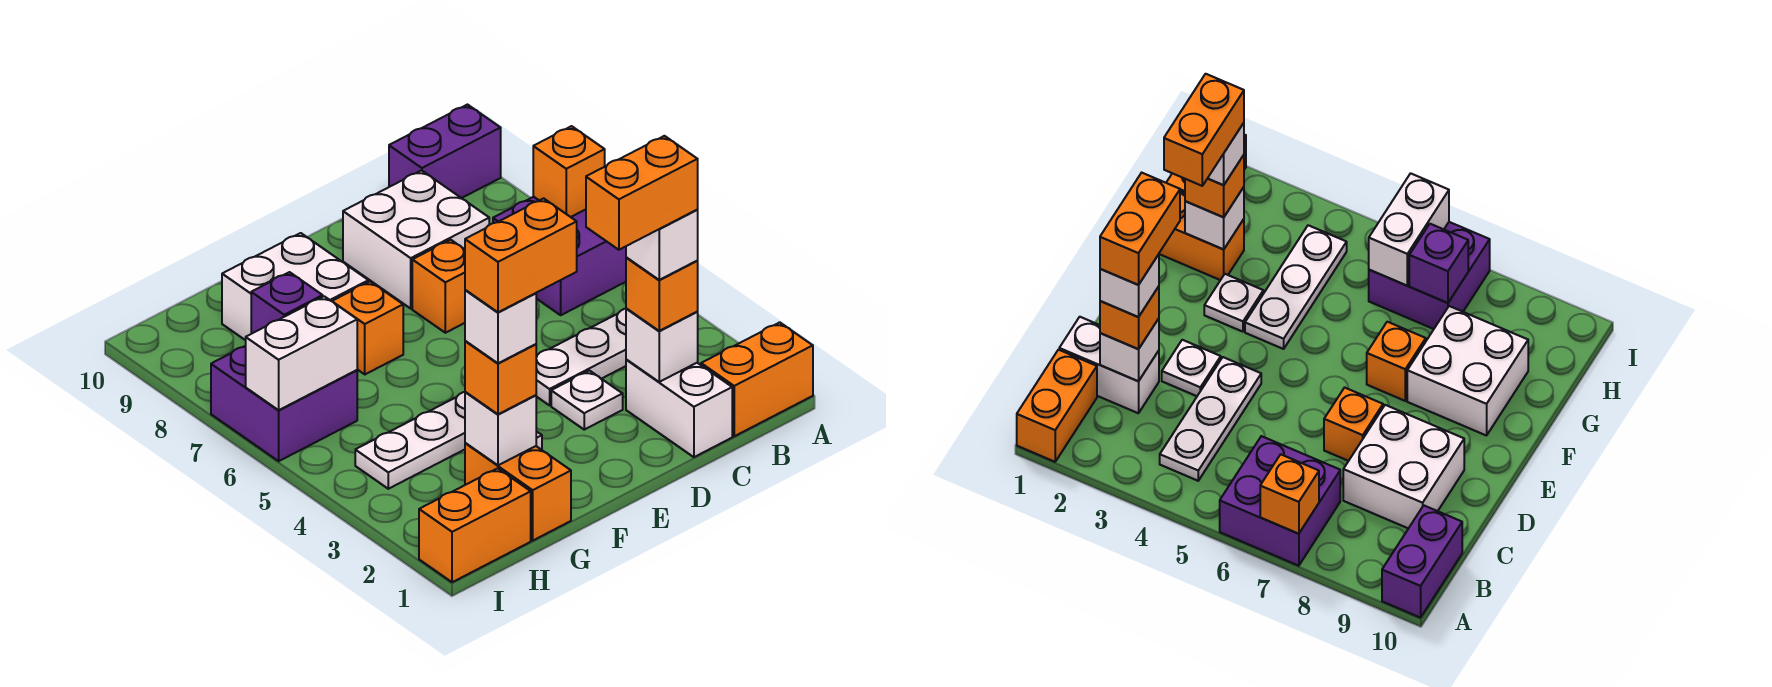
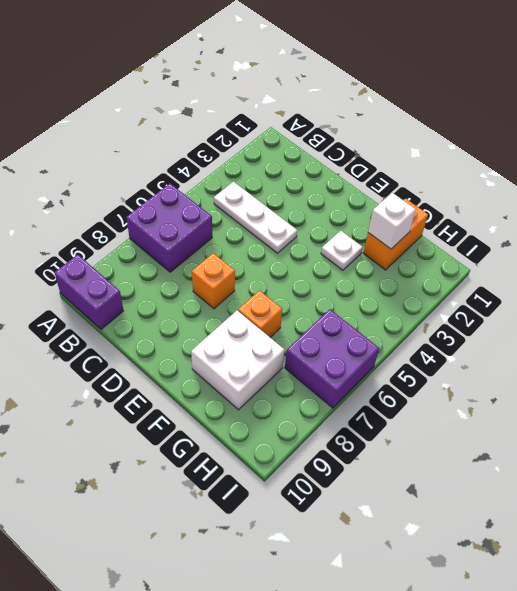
none -> orange 1x2 brick [701,322,813,436]
none -> white 1x2 brick [626,359,732,457]
none -> white 2x2 brick [343,170,489,308]

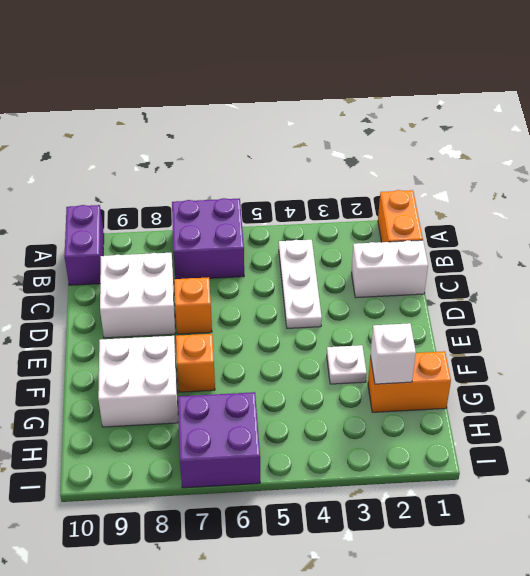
none -> white 1x1 plate [551,371,623,430]
none -> white 1x3 plate [355,392,465,489]
none -> orange 1x2 brick [419,468,531,582]

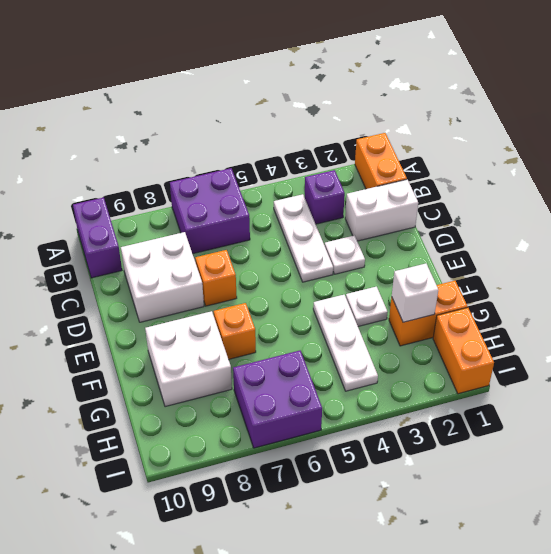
purple 1x1 brick [305,170,345,224] -> purple 1x1 brick moved to [251,272,323,334]
none -> orange 1x1 brick [533,126,605,217]
none -> white 1x1 brick [626,308,698,382]
none -> white 1x2 brick [246,296,357,410]

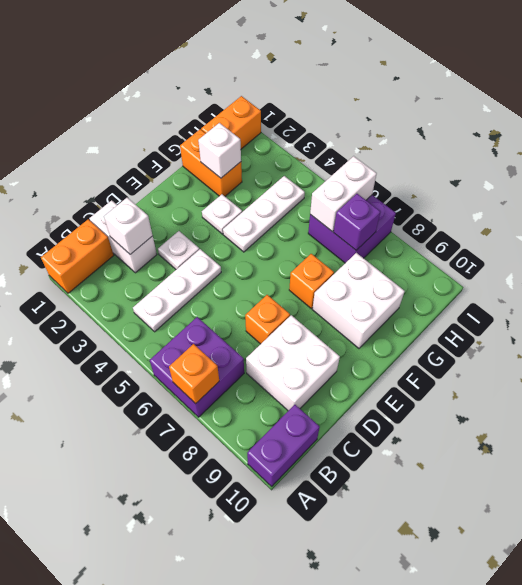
none -> orange 1x1 brick [626,257,698,331]
none -> orange 1x1 brick [465,341,536,414]
none -> white 1x1 brick [626,210,698,280]

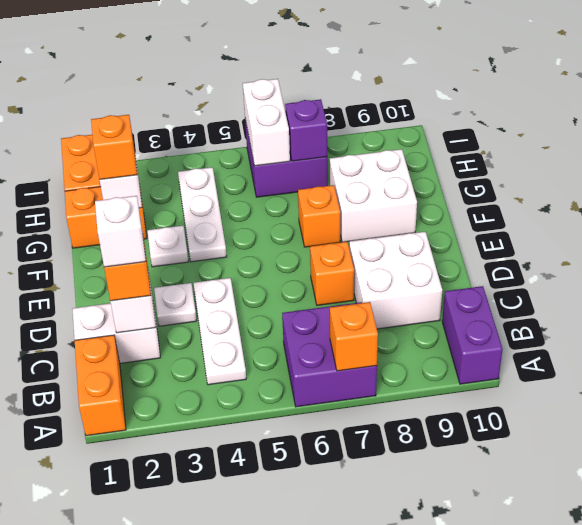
none -> white 1x1 brick [465,290,536,363]
none -> orange 1x2 brick [586,136,698,250]
none -> orange 1x2 brick [465,198,577,312]

